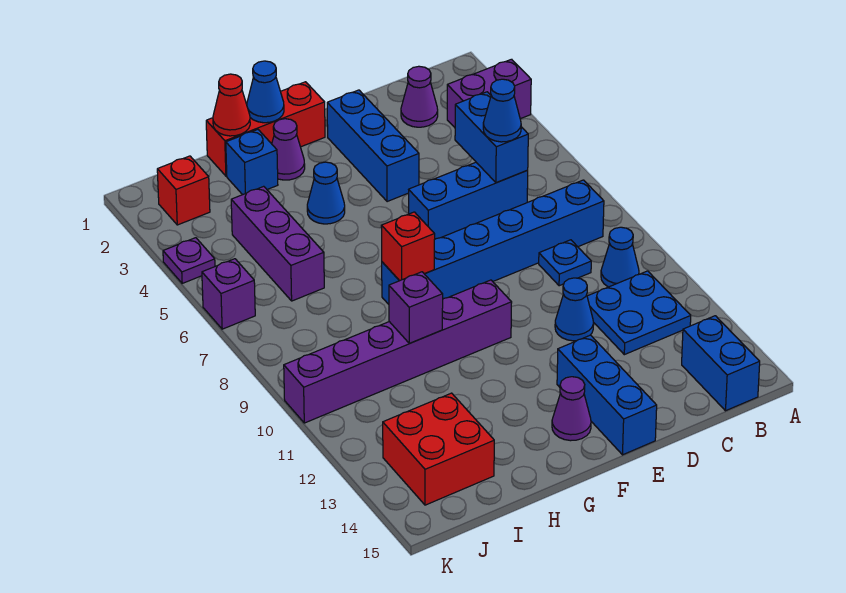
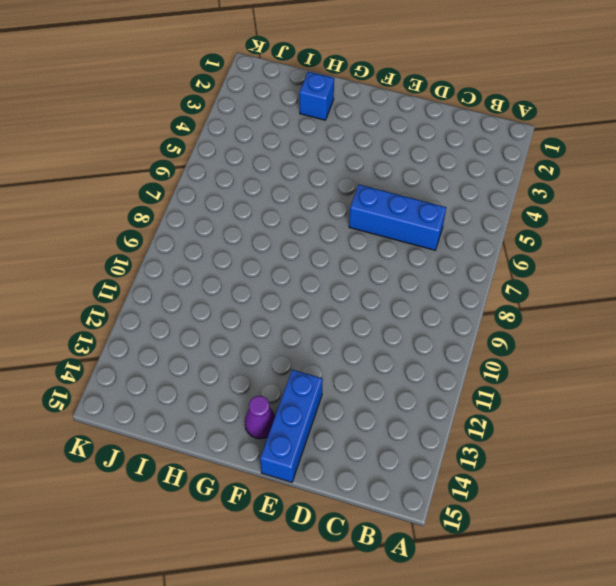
none -> purple 1x2 brick [447,59,531,127]
none -> blue 1x6 brick [382,180,604,304]
none -> blue 1x1 cone [601,227,639,287]

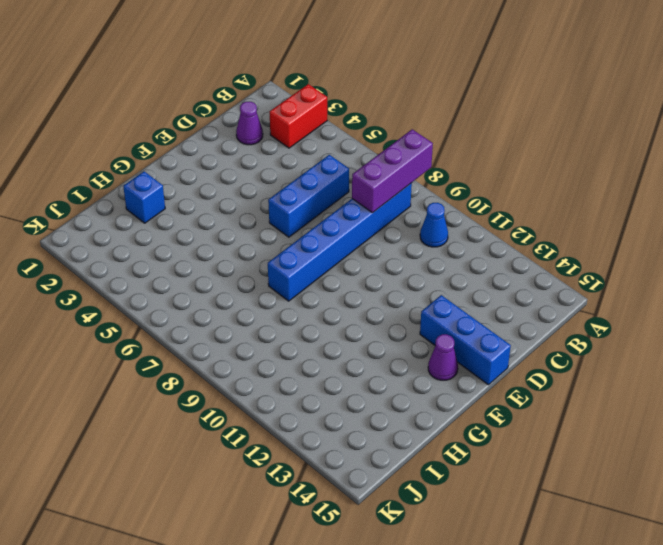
red 1x2 brick [270,84,327,148] -> purple 1x2 brick [447,59,531,127]
purple 1x3 brick [352,129,433,213] -> purple 1x3 brick turned to [231,186,324,301]
none -> blue 2x2 plate [587,271,691,355]
none -> blue 1x2 brick [682,316,760,411]
none -> blue 1x1 plate [539,240,591,286]

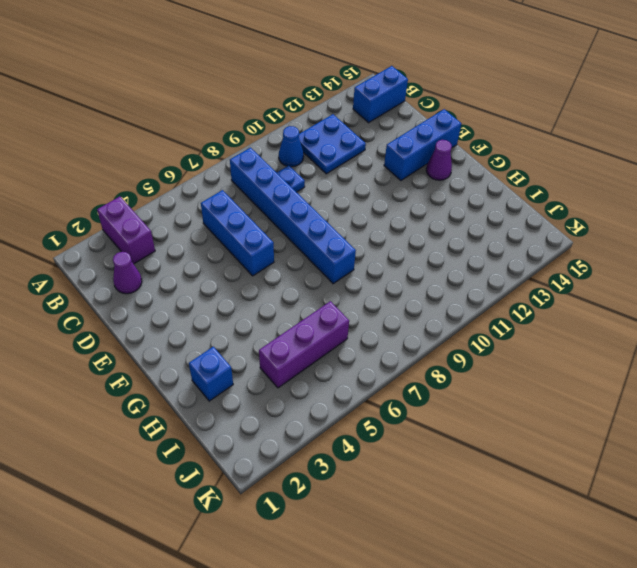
none -> blue 1x1 cone [555,278,594,341]
none -> blue 1x3 brick [327,90,419,202]
none -> red 1x3 brick [206,82,325,176]

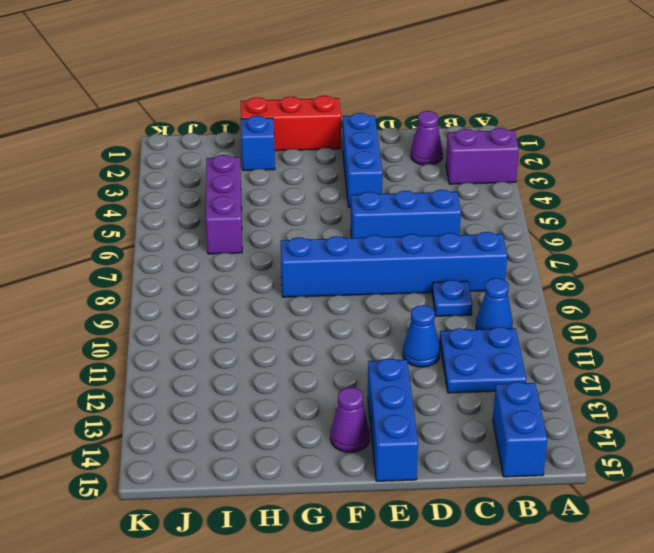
none -> purple 1x6 brick [284,280,512,423]
none -> purple 1x1 cone [272,119,305,180]
none -> blue 1x1 cone [307,162,345,224]

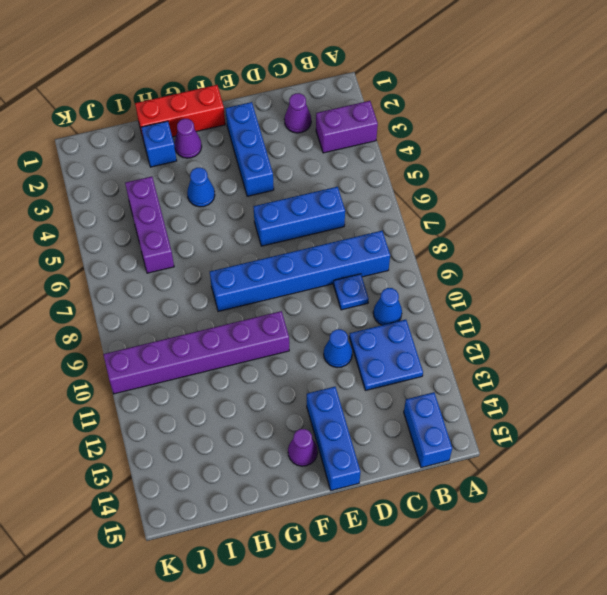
none -> red 2x2 brick [383,393,494,505]
none -> red 1x1 brick [157,156,210,225]
none -> purple 1x1 plate [163,238,215,283]

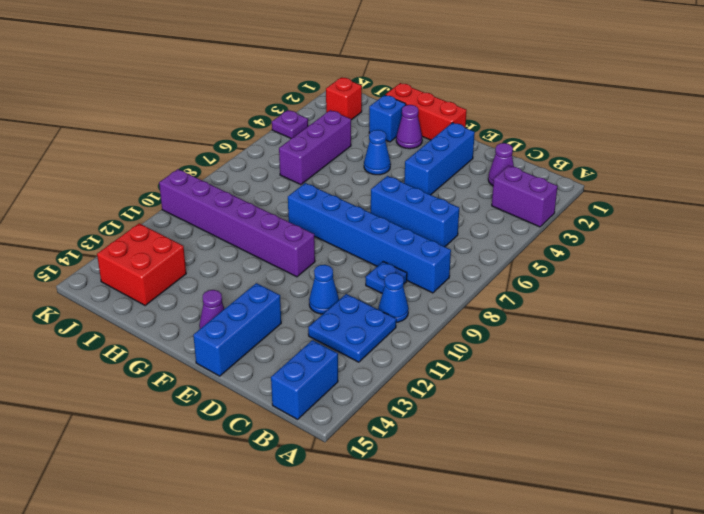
none -> purple 1x1 brick [202,259,255,329]
none -> blue 1x2 brick [455,92,528,183]
none -> blue 1x1 cone [247,61,284,123]

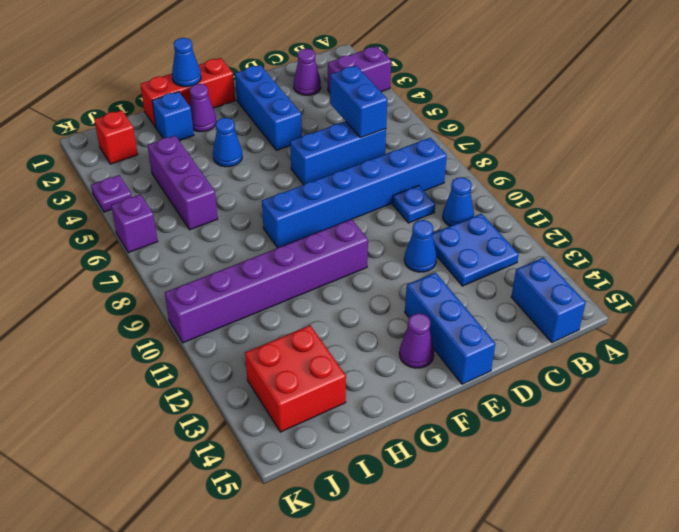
none -> red 1x1 brick [381,212,435,281]
none -> red 1x1 cone [213,74,250,136]
none -> purple 1x1 brick [389,272,443,343]

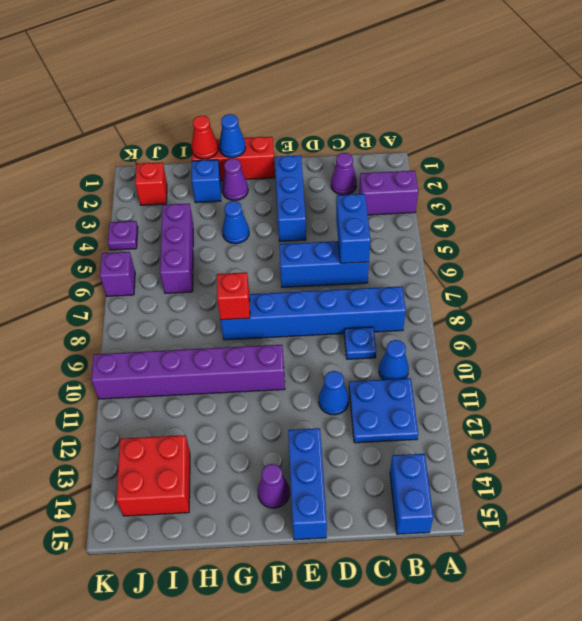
none -> purple 1x1 brick [389,272,443,343]
none -> blue 1x1 cone [483,79,521,142]

